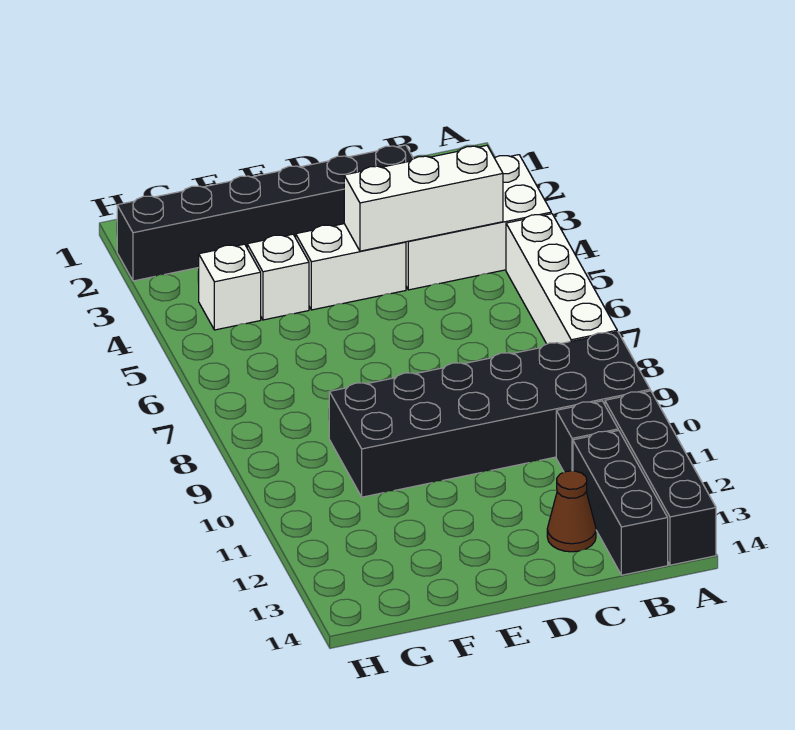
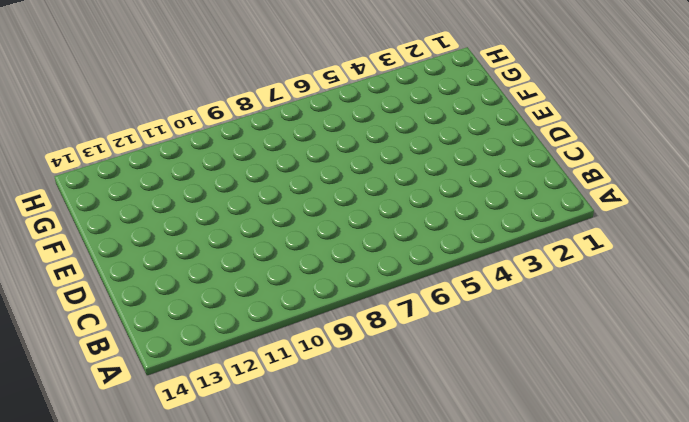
none -> white 2x3 brick [406,155,551,290]
none -> white 1x4 brick [506,214,617,344]
none -> black 2x6 brick [329,332,650,497]

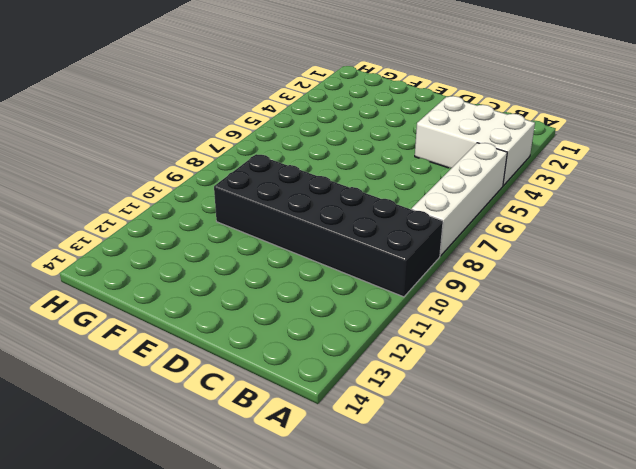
none -> black 1x4 brick [605,391,716,565]
none -> black 1x1 brick [556,401,618,472]
none -> black 1x3 brick [573,430,668,575]

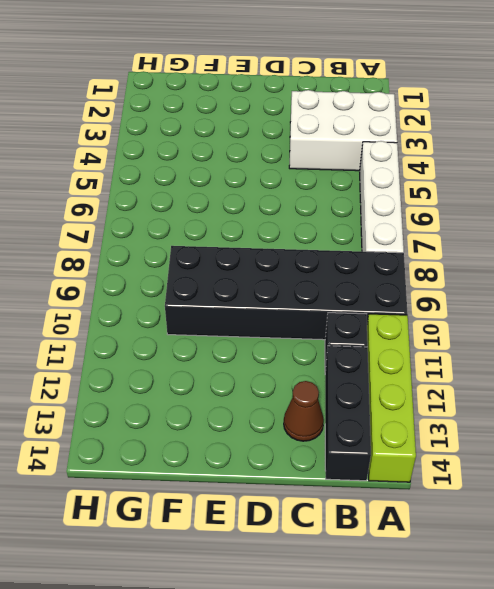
lime 1x4 brick [367,314,416,482] -> black 1x4 brick [605,391,716,565]
none -> black 1x6 brick [117,145,413,281]
none -> white 1x2 brick [296,224,406,310]
none -> white 1x1 brick [247,234,309,320]

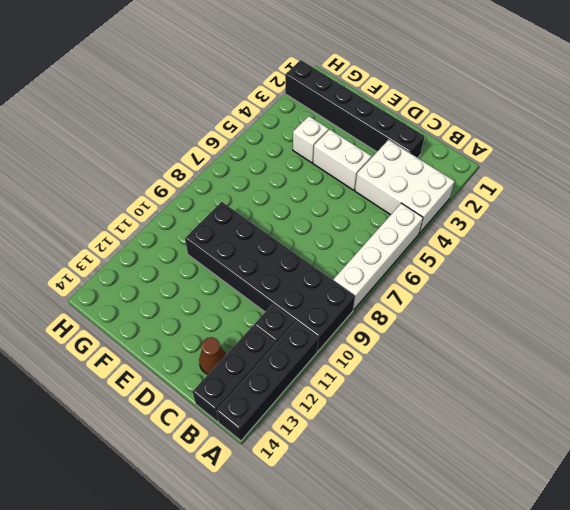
none -> white 1x1 brick [199,244,261,330]
none -> white 1x3 brick [344,145,503,251]

